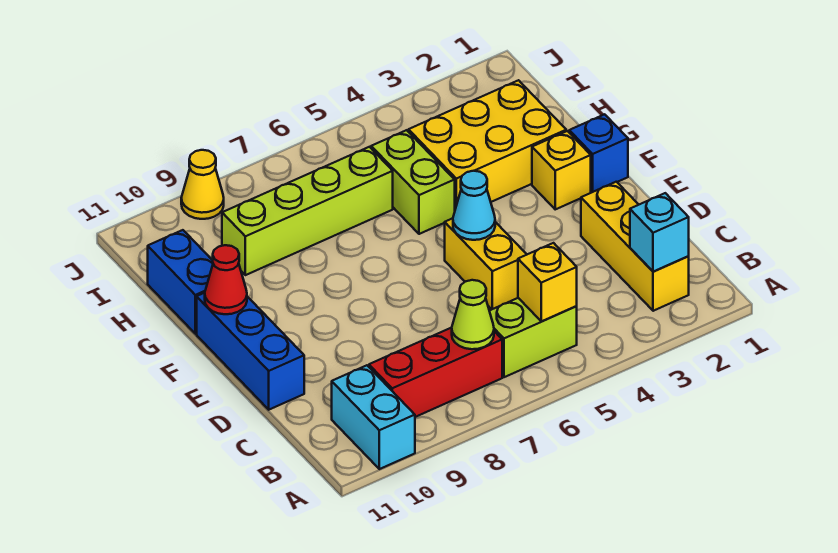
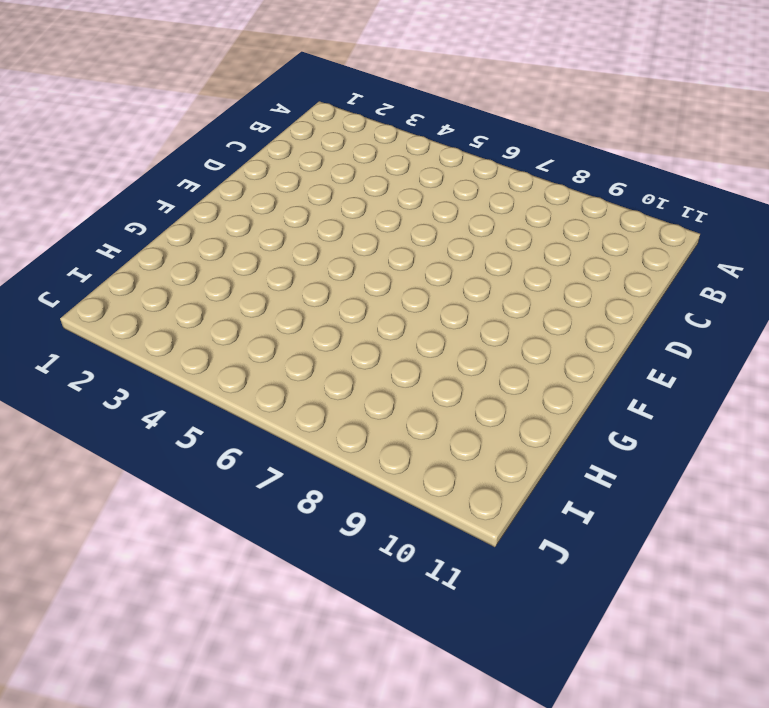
none -> cyan 1x2 brick [332,365,415,469]
none -> yellow 1x3 brick [581,182,689,311]
none -> lime 1x2 brick [490,298,577,377]

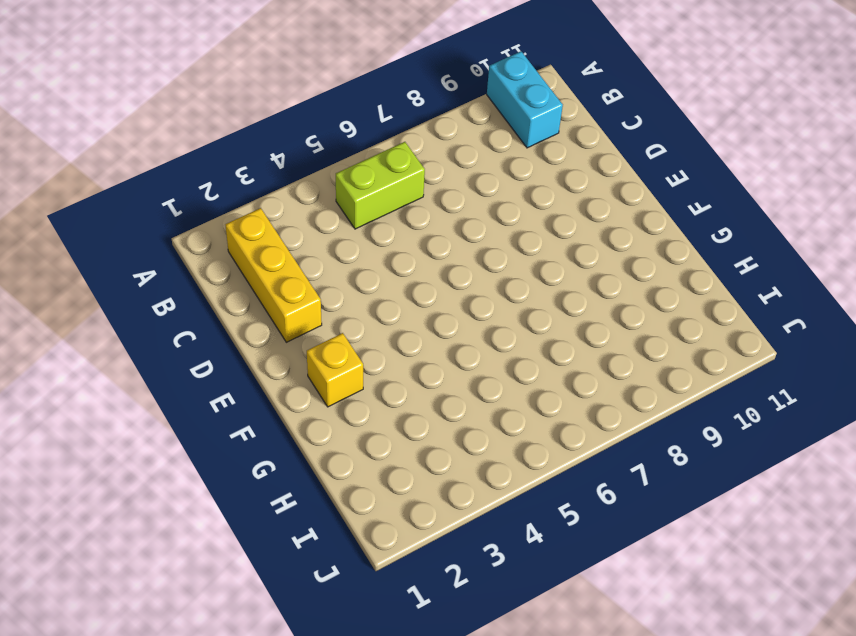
none -> red 1x3 brick [369,328,502,417]
none -> yellow 1x2 brick [445,218,527,309]
none -> blue 1x3 brick [197,293,304,410]

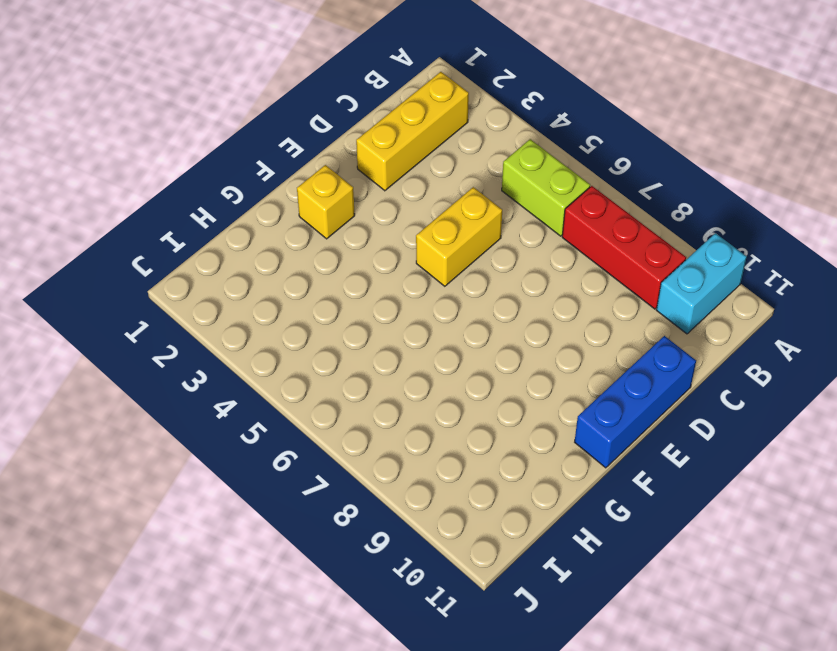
none -> blue 1x1 brick [569,114,628,192]
none -> yellow 2x3 brick [409,80,566,209]
none -> lime 1x2 brick [371,130,455,234]

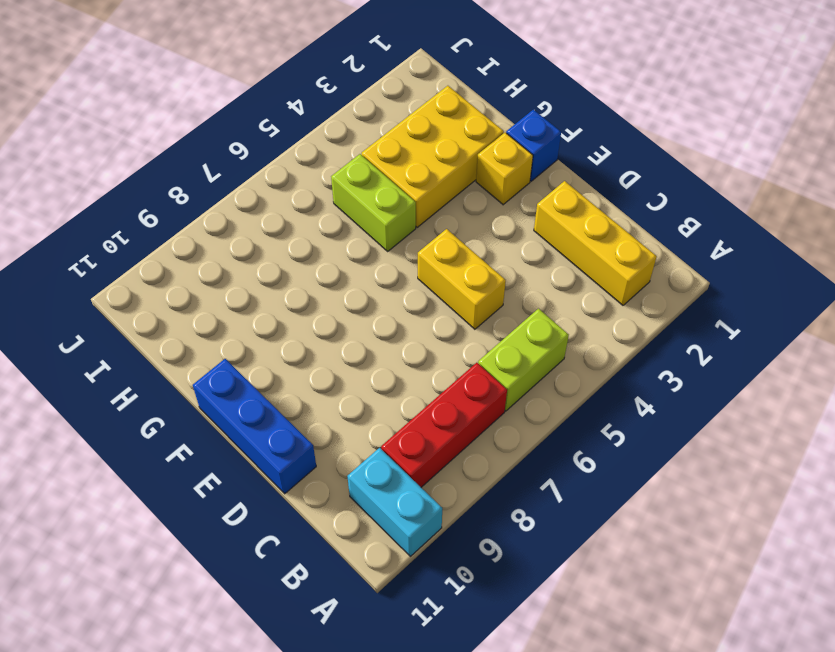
none -> blue 1x2 brick [148,230,213,334]
none -> lime 1x4 brick [222,147,393,275]
none -> yellow 1x1 cone [181,150,224,219]

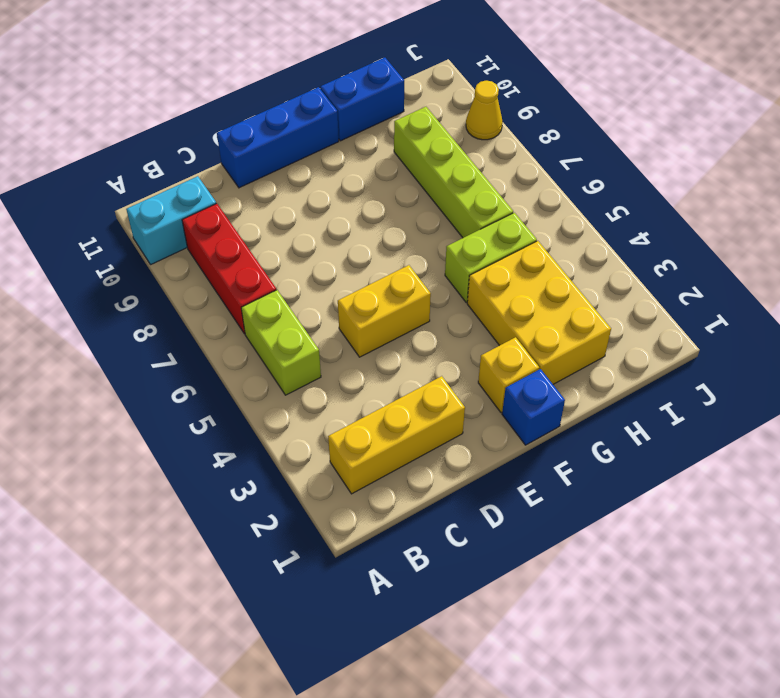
none -> cyan 1x1 brick [630,193,689,272]
none -> yellow 1x1 brick [518,243,577,321]
none -> lime 1x1 cone [452,280,494,349]

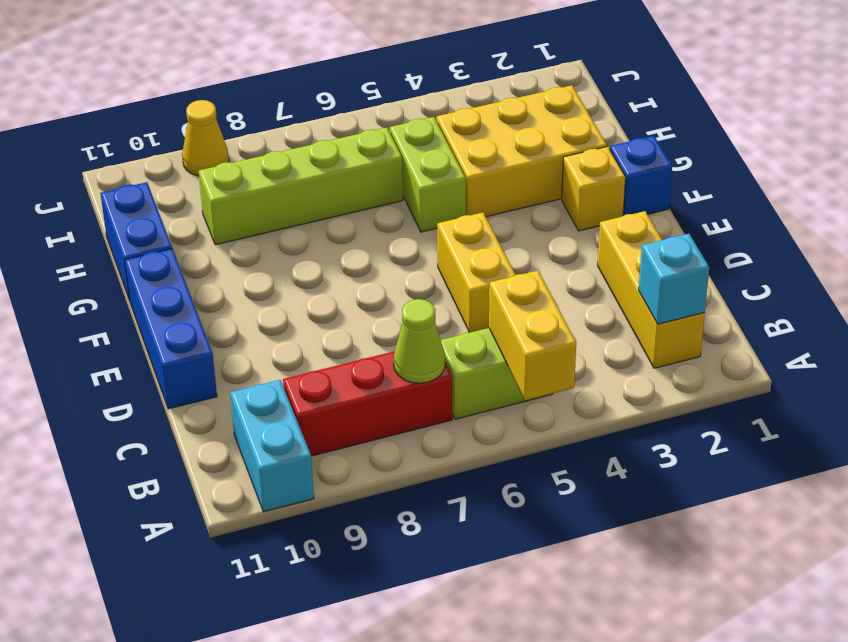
yellow 1x2 brick [489,271,576,400] -> yellow 1x1 brick [518,243,577,321]
none -> cyan 1x1 cone [453,171,495,240]
none -> red 1x1 cone [205,245,247,314]

